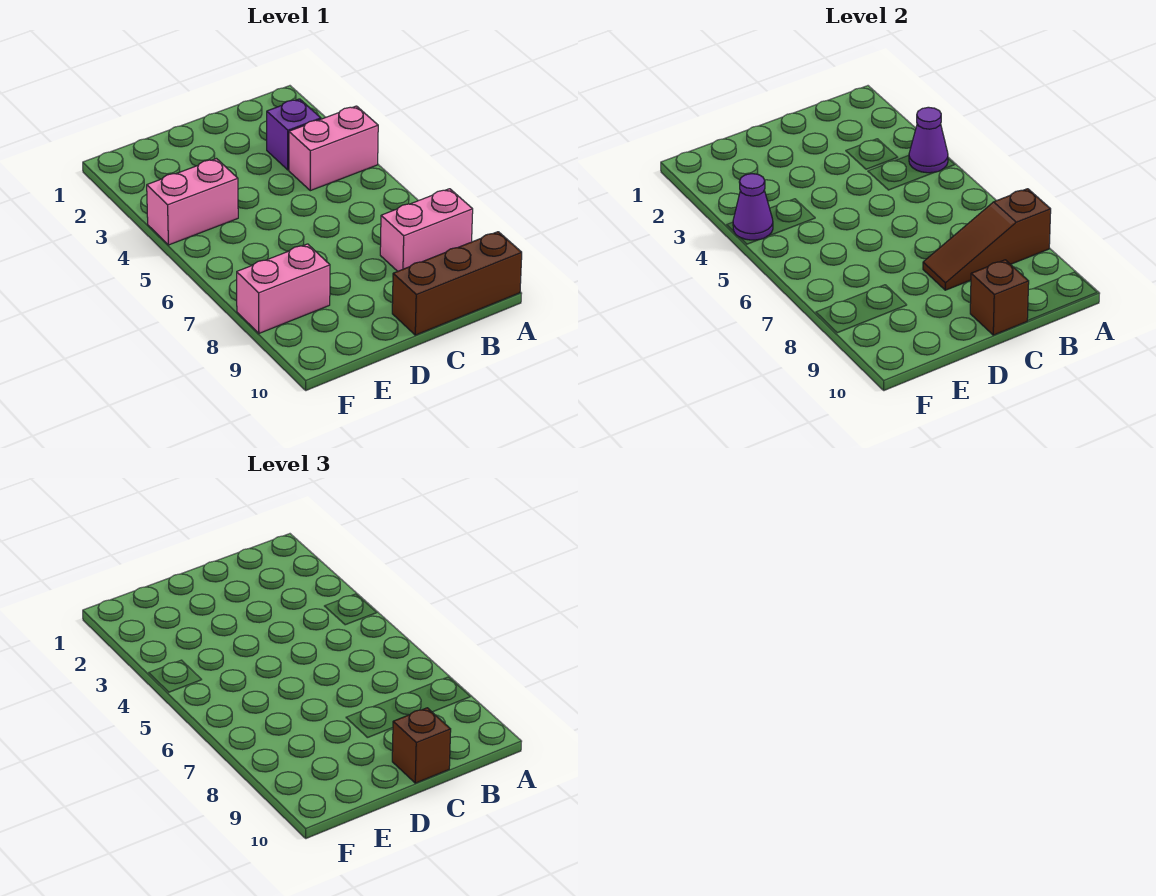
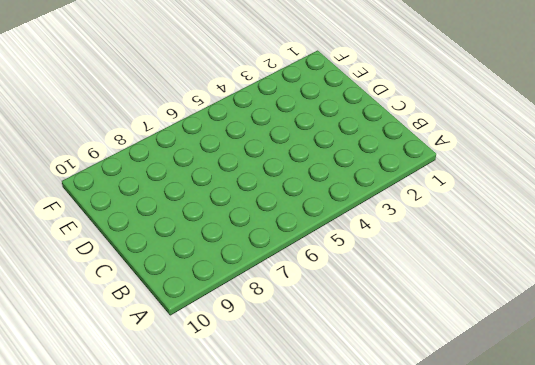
none -> pink 1x2 brick [289,106,378,191]
none -> pink 1x2 brick [380,189,473,271]

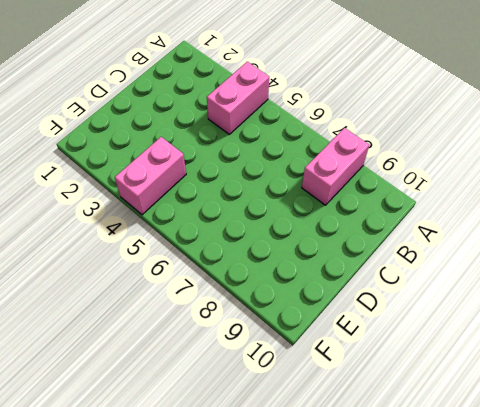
none -> brown 1x3 brick [392,232,522,335]
none -> purple 1x1 brick [267,99,321,170]

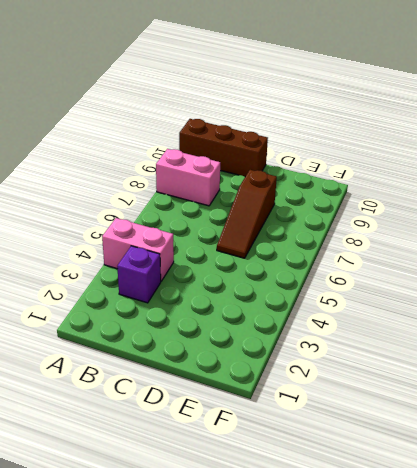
brown 1x3 slope [217,170,277,258] -> brown 1x3 slope turned to [923,189,1051,290]
none -> pink 1x2 brick [147,159,238,245]
none -> pink 1x2 brick [237,244,330,333]

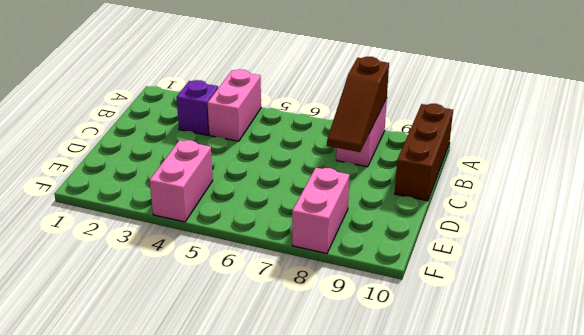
none -> purple 1x1 cone [909,107,948,173]
none -> brown 1x1 brick [970,260,1029,335]

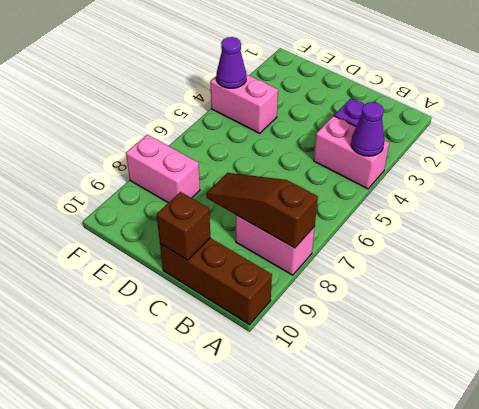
none -> brown 1x1 brick [392,708,451,783]

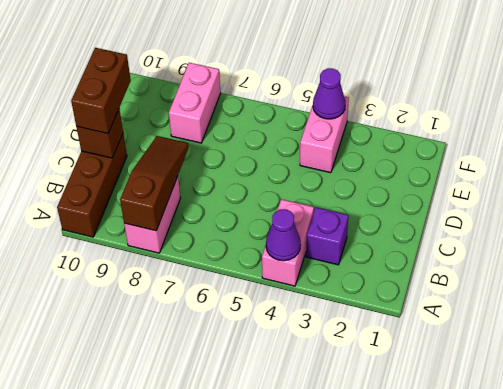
brown 1x2 brick [71,48,131,134] -> brown 1x1 brick [392,708,451,783]

